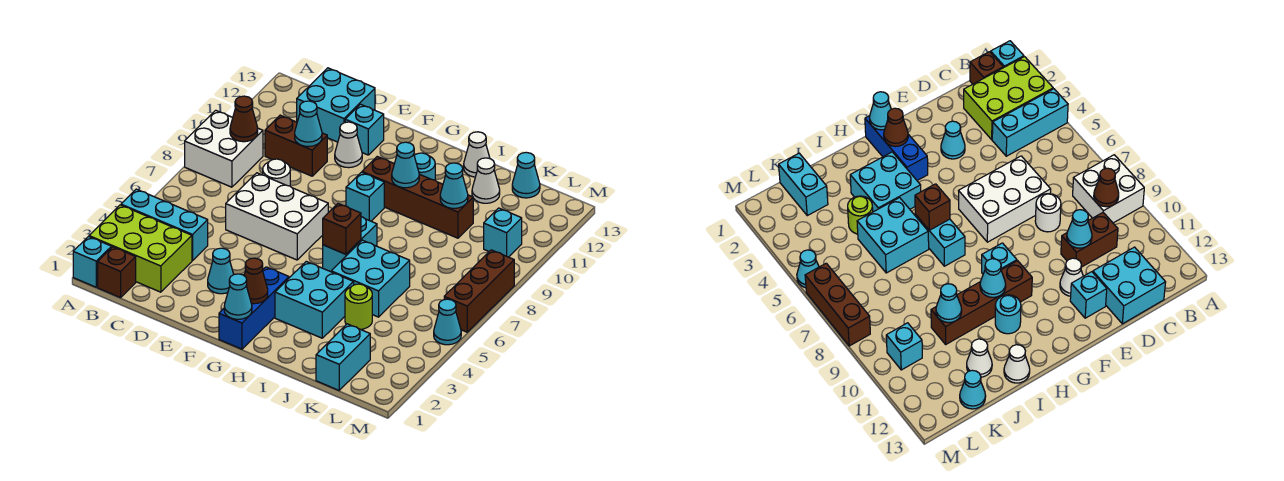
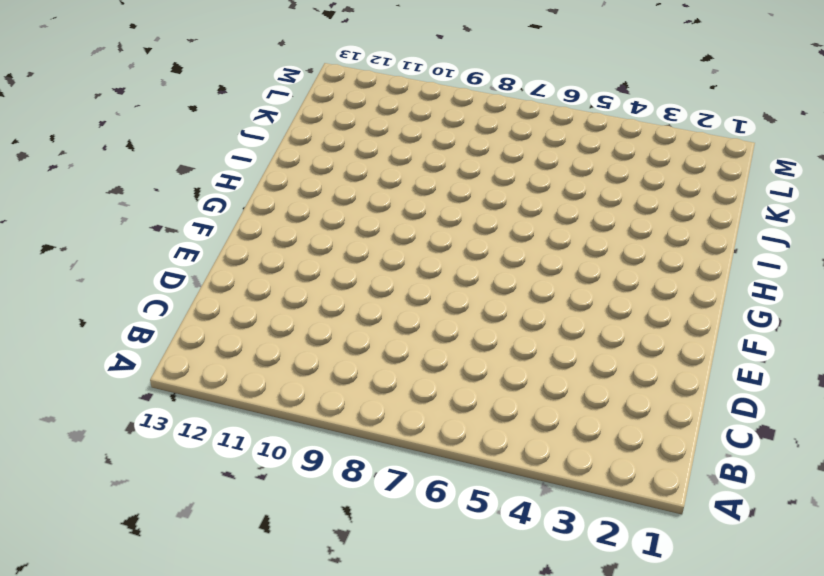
none -> cyan 1x1 brick [73,237,111,287]
none -> lime 2x3 brick [89,205,192,292]
none -> cyan 1x3 brick [121,189,208,261]
none -> white 2x2 brick [185,110,263,187]

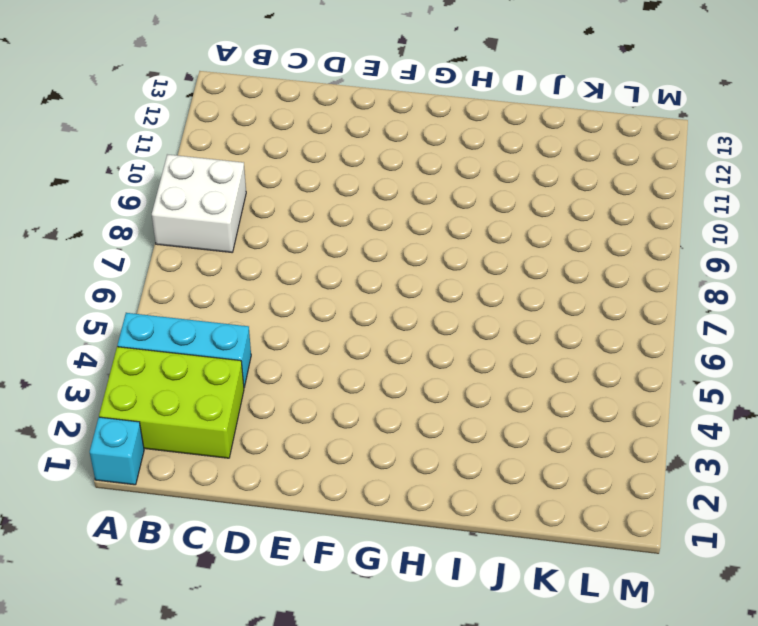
none -> brown 1x1 brick [98,247,136,298]
none -> brown 1x2 brick [265,115,327,176]
none -> cyan 2x2 brick [297,68,375,142]
none -> white 2x3 brick [226,173,328,260]

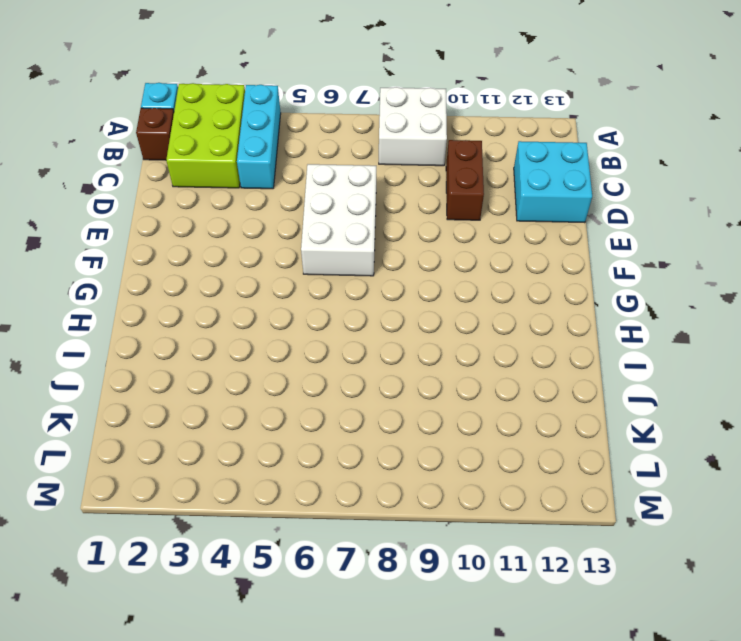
none -> white 1x1 round brick [263,159,290,186]
none -> cyan 1x1 cone [208,248,234,294]
none -> white 1x1 cone [335,122,362,168]
none -> cyan 1x1 brick [345,104,384,155]

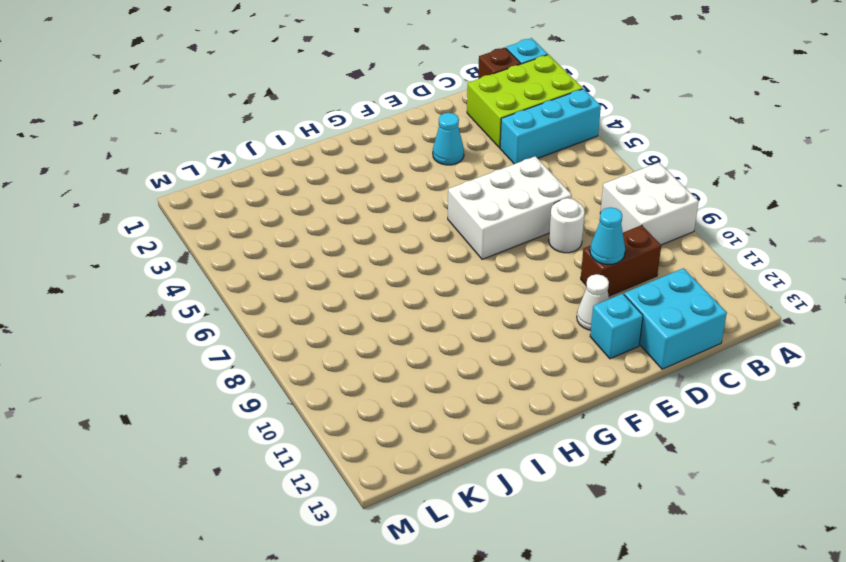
none -> blue 1x3 brick [219,267,289,349]
none -> cyan 1x1 brick [346,172,384,221]
none -> brown 1x4 brick [362,157,473,238]
none -> cyan 2x2 brick [275,261,354,338]

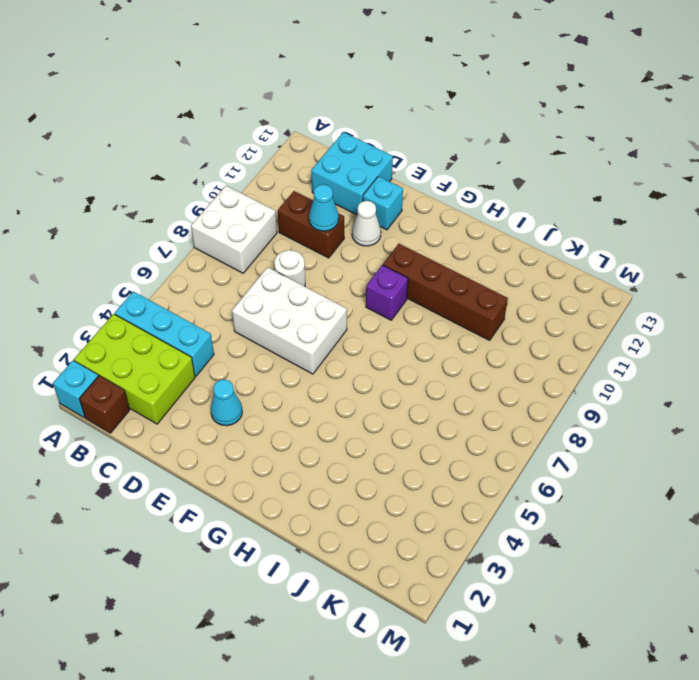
purple 1x1 brick [366,265,408,320] -> cyan 1x1 brick [346,172,384,221]
none -> blue 1x3 brick [219,267,289,349]
none -> cyan 2x2 brick [275,261,354,338]
none -> cyan 1x2 brick [323,217,377,272]
none -> cyan 1x1 round brick [414,153,435,180]

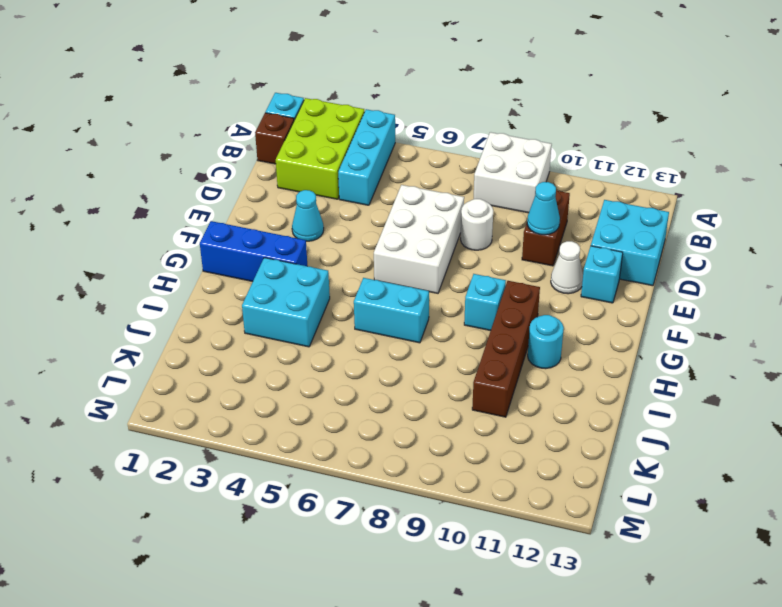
none -> cyan 2x2 brick [331,240,410,317]
none -> white 1x1 cone [464,132,490,177]
none -> lime 1x1 round brick [345,284,372,329]
none -> white 1x1 cone [472,158,500,203]

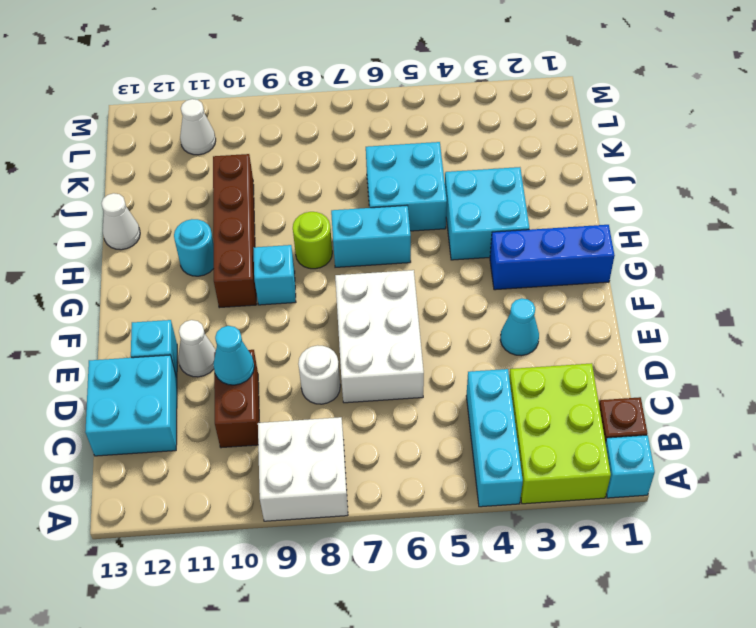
lime 1x1 round brick [293,212,332,269] -> lime 1x1 round brick moved to [345,284,372,329]
white 1x1 cone [180,99,216,155] -> white 1x1 cone moved to [472,158,500,203]
none -> cyan 1x2 brick [316,324,370,390]
none -> cyan 1x1 cone [512,152,540,198]
none -> cyan 1x1 brick [484,208,522,257]
none -> cyan 1x1 cone [434,299,461,345]

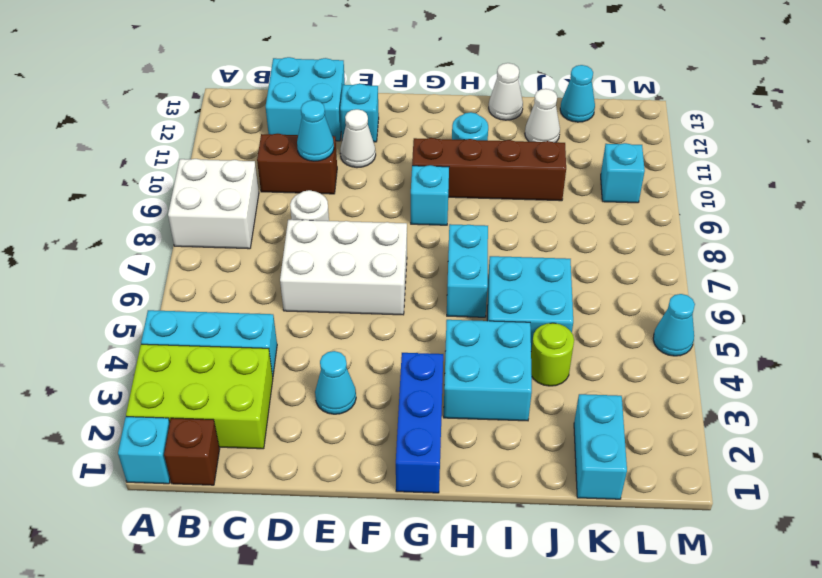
none -> brown 1x3 brick [444,250,514,332]
none -> brown 1x1 cone [230,96,258,142]
none -> cyan 1x1 cone [224,274,252,319]
none -> brown 1x1 cone [244,258,268,304]

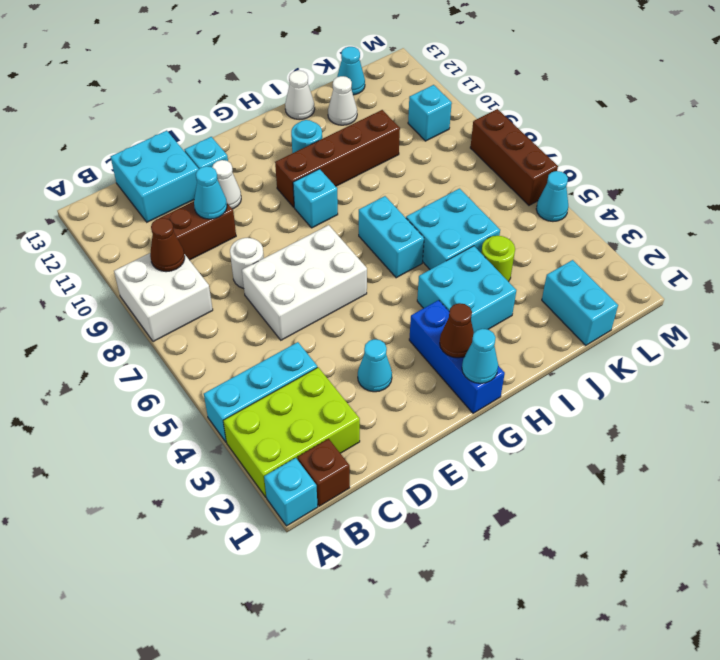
none -> brown 1x1 brick [323,204,361,254]
none -> cyan 1x1 cone [392,142,419,188]
none -> cyan 1x1 cone [440,163,468,208]

